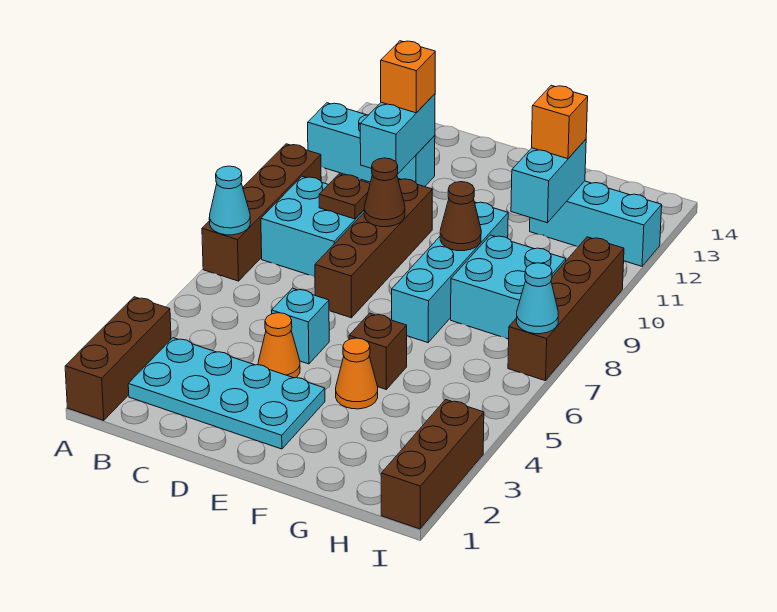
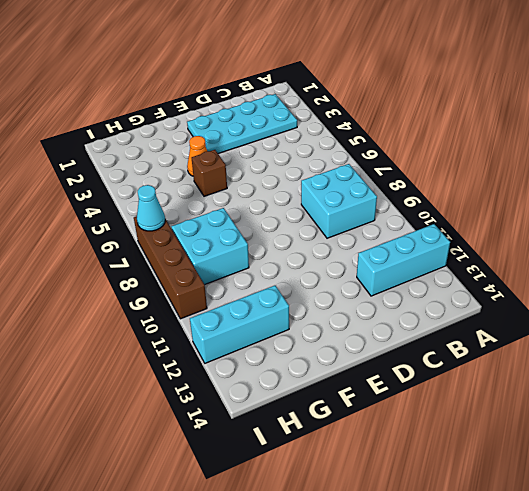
none -> brown 1x3 brick [65,297,171,420]
none -> brown 1x4 brick [202,144,321,281]
none -> orange 1x1 cone [258,313,300,378]

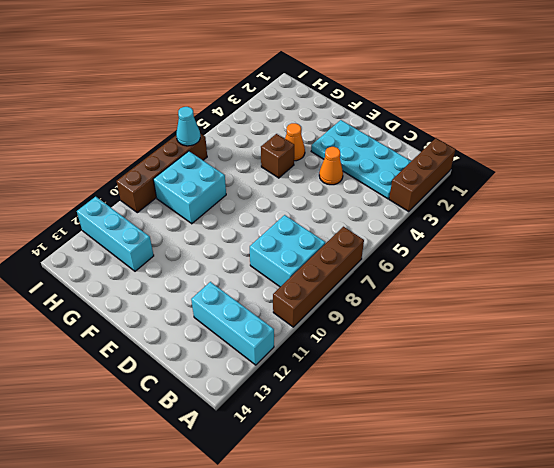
none -> cyan 1x1 brick [272,288,329,364]
none -> brown 1x4 brick [315,179,433,318]
none -> cyan 1x4 brick [392,202,508,343]

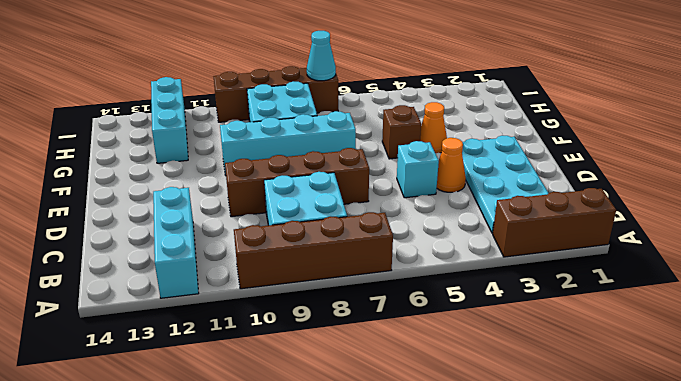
none -> brown 1x3 brick [381,399,484,529]
none -> cyan 1x1 cone [209,166,250,235]
none -> brown 1x1 plate [319,174,370,219]

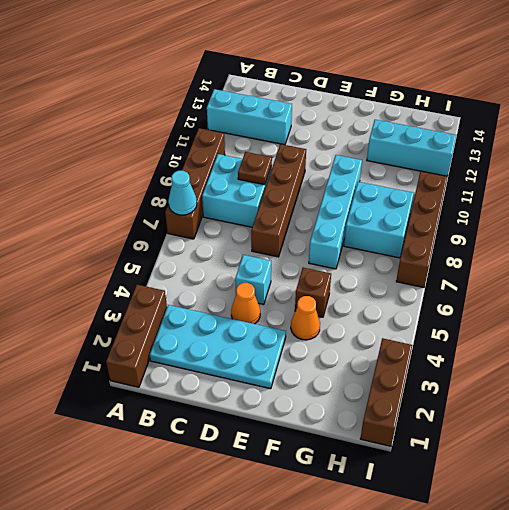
none -> cyan 1x2 brick [360,94,435,174]
none -> brown 1x1 cone [364,158,405,227]
none -> brown 1x1 cone [440,182,481,251]

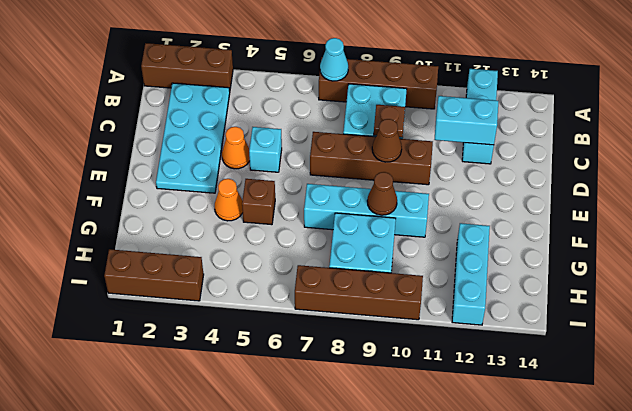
none -> cyan 1x2 brick [511,139,586,223]
none -> cyan 1x1 cone [516,263,558,334]
none -> orange 1x1 brick [381,41,435,113]

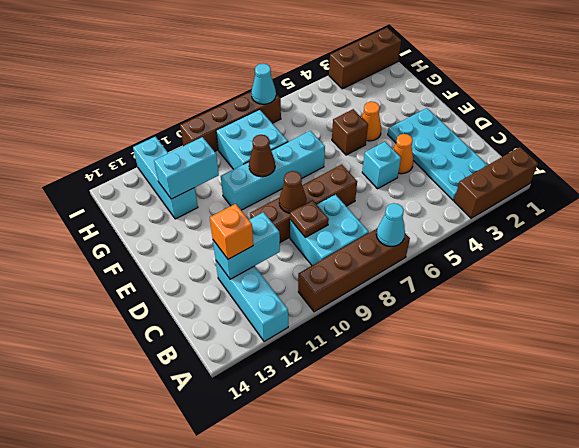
none -> orange 1x1 brick [532,85,588,159]

